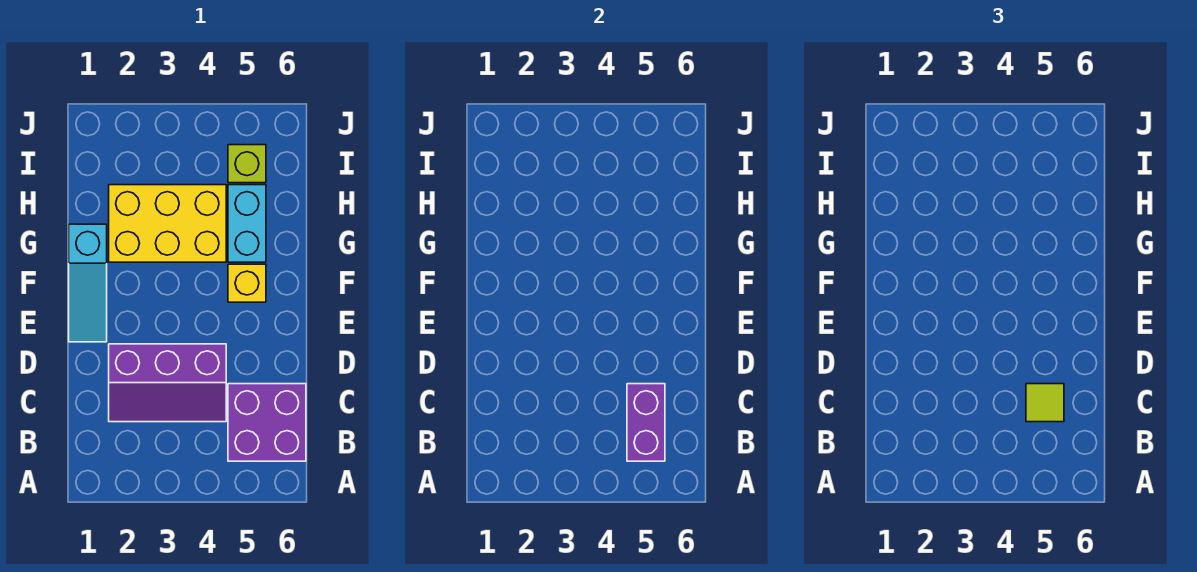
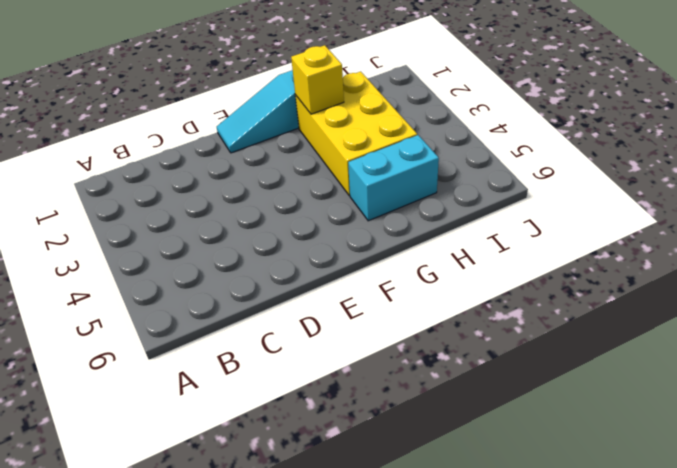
yellow 1x1 brick [291,45,344,114] -> yellow 1x1 brick moved to [228,264,266,302]
none -> purple 2x2 brick [228,384,306,461]
none -> purple 2x3 slope [109,344,226,422]

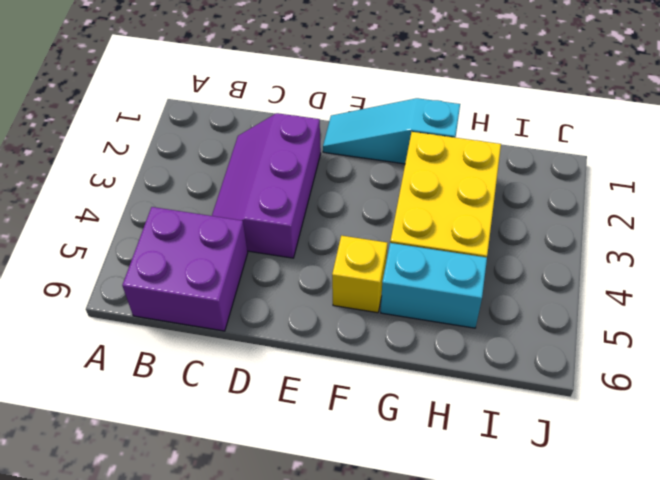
none -> lime 1x1 brick [228,145,266,183]
none -> purple 1x2 brick [627,384,665,461]

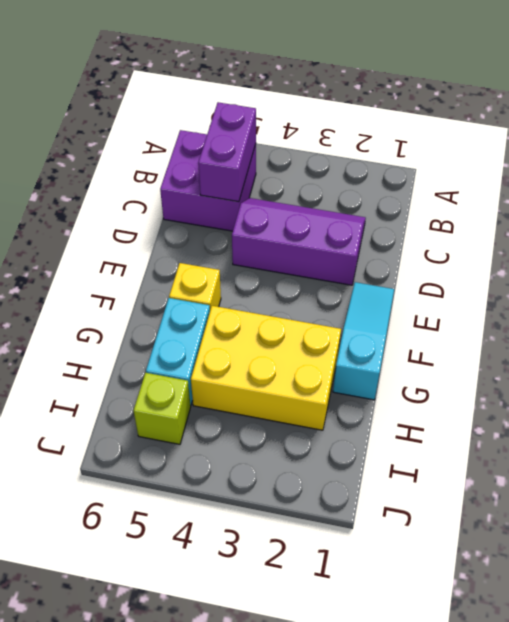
none -> lime 1x1 tile [1026,384,1064,422]

